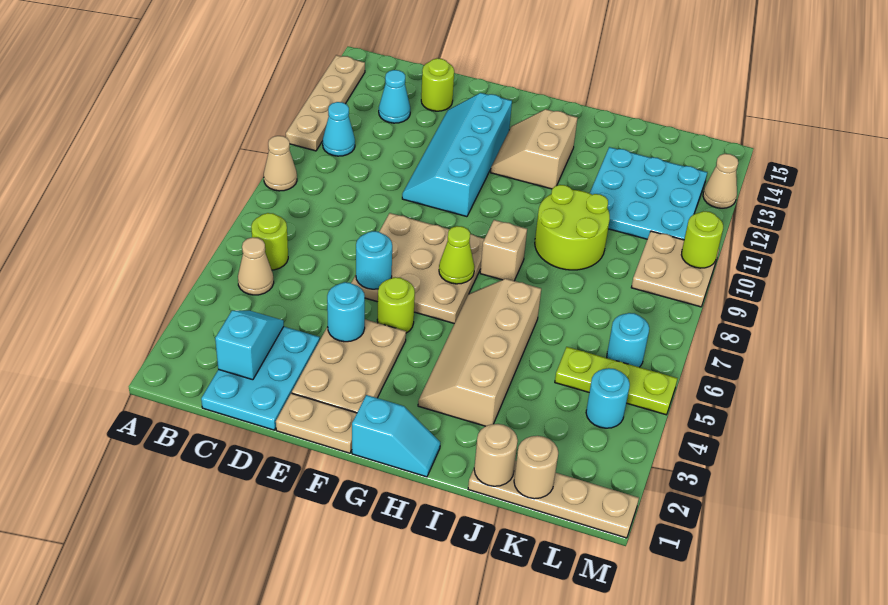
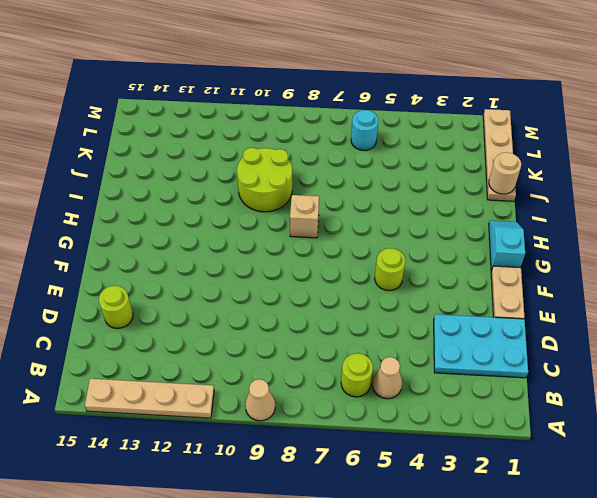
none -> cyan 1x1 cone [323,102,355,156]
none -> cyan 1x1 cone [379,70,410,123]
none -> tan 2x3 plate [292,319,406,413]
none -> tan 3x3 plate [351,213,484,324]

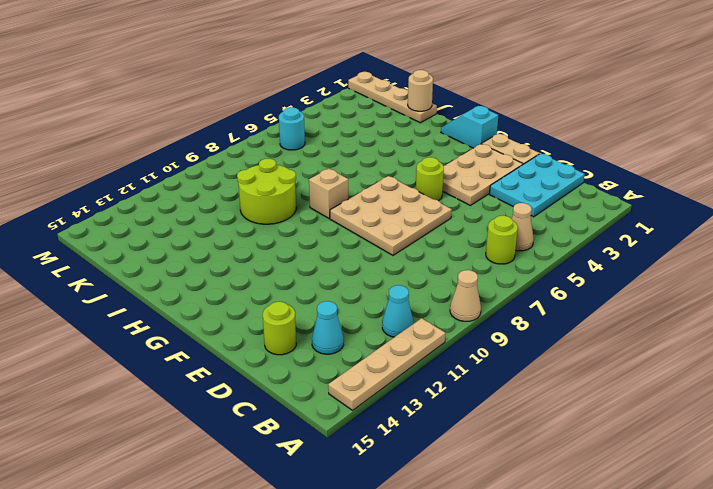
none -> cyan 2x4 slope [402,93,512,217]
none -> tan 2x2 slope [491,109,577,189]
none -> tan 2x4 slope [418,279,541,426]
none -> cyan 3x3 plate [590,147,707,240]

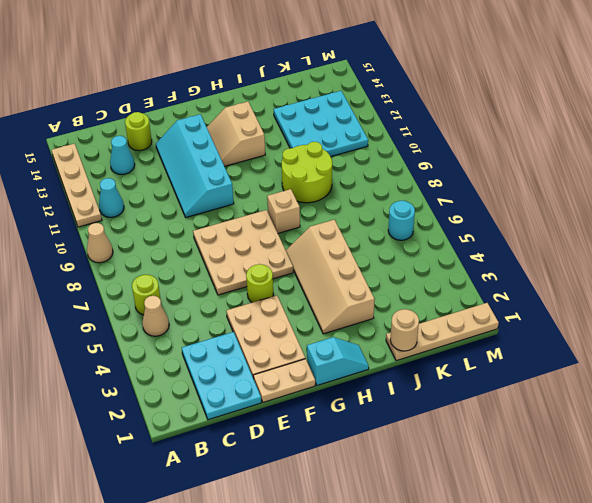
none -> lime 1x3 plate [555,347,678,415]
none -> cyan 1x1 round brick [586,368,630,428]
none -> tan 2x2 plate [631,231,719,307]
none -> tan 1x1 cone [703,154,738,208]

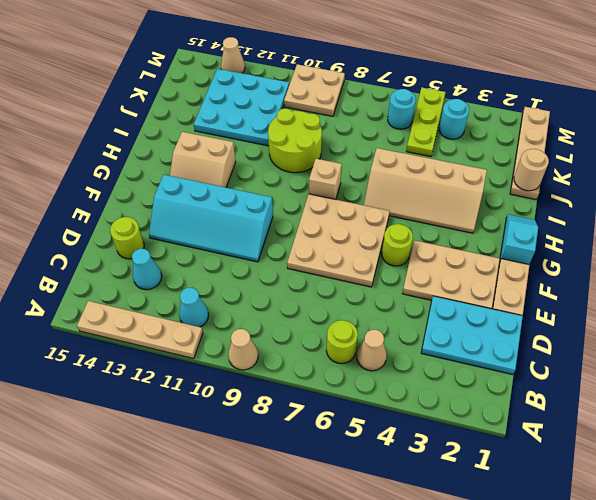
none -> cyan 1x2 slope [215,311,284,380]
none -> cyan 1x1 round brick [327,282,365,342]
none -> cyan 1x1 round brick [356,231,392,289]
none -> lime 1x1 cone [439,226,475,284]

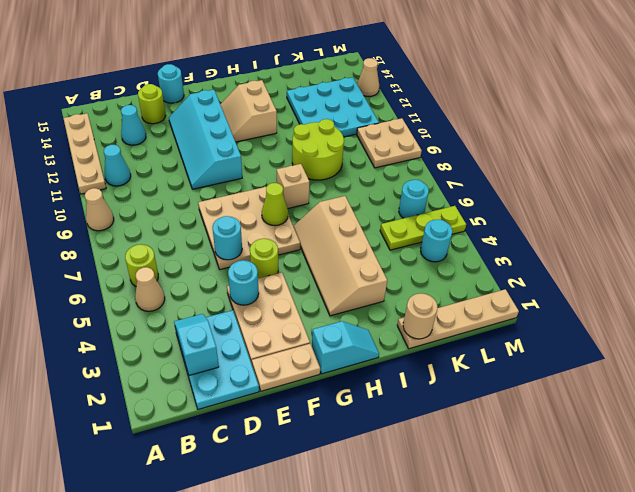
cyan 1x1 round brick [158,64,184,103] -> none
none -> tan 1x1 round brick [514,436,558,499]
none -> lime 1x1 round brick [681,211,723,268]

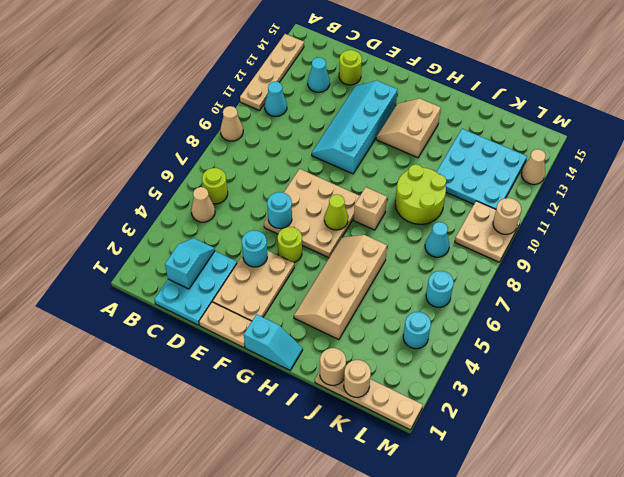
cyan 1x1 cone [425,222,449,257] -> none
tan 1x1 round brick [493,198,521,234] -> lime 1x1 round brick [681,211,723,268]
none -> lime 1x3 plate [555,347,678,415]

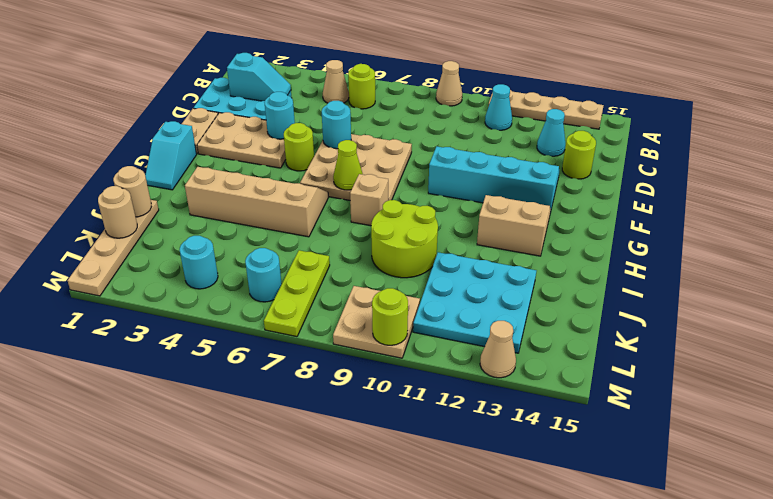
lime 1x3 plate [264,250,330,337] -> lime 1x3 plate moved to [555,347,678,415]

